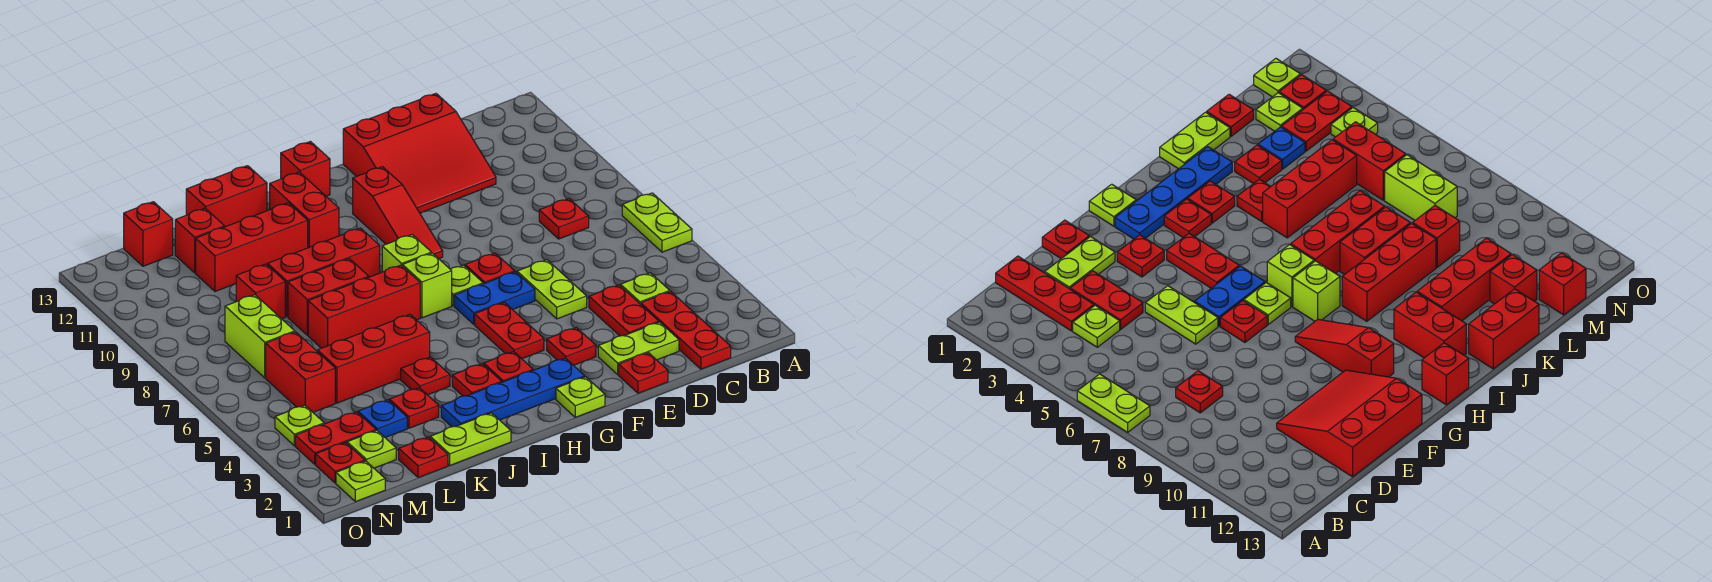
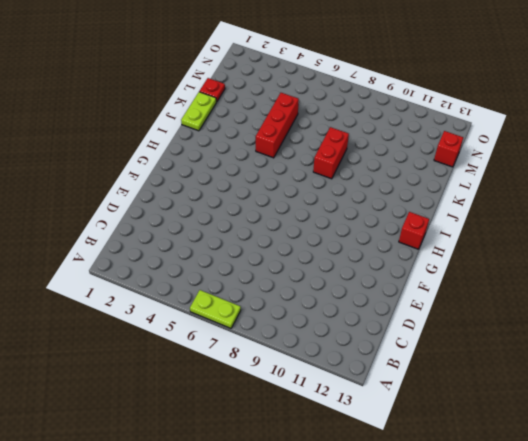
none -> red 1x3 plate [641,291,731,369]
none -> lime 1x1 plate [621,273,670,304]
none -> red 1x1 plate [539,199,589,239]
none -> lime 1x2 plate [598,322,679,375]

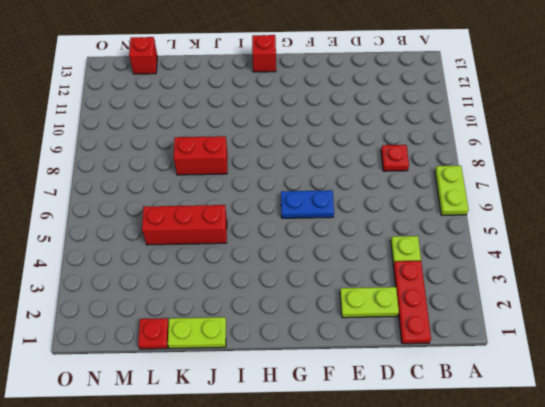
none -> red 1x2 plate [589,285,659,336]
none -> red 3x3 slope [343,94,496,213]
none -> red 1x1 plate [619,353,668,393]
none -> lime 1x2 plate [517,260,587,319]

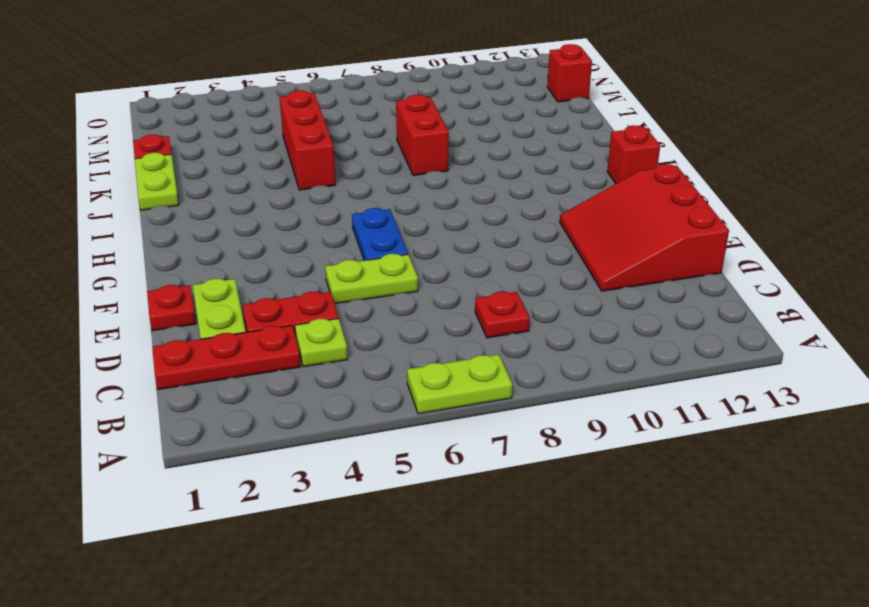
none -> red 1x1 plate [547,328,596,365]
none -> red 1x1 plate [465,253,515,284]
none -> lime 1x1 plate [556,377,605,417]
none -> blue 1x4 plate [441,358,585,427]

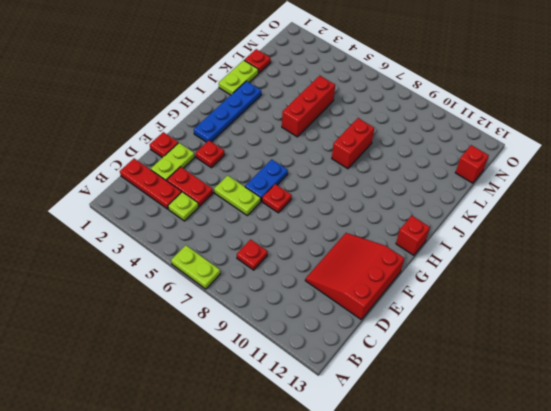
none -> lime 1x1 plate [556,377,605,417]
none -> red 1x2 plate [475,302,544,359]
none -> lime 1x1 plate [450,265,483,306]
none -> red 1x3 slope [353,167,443,259]

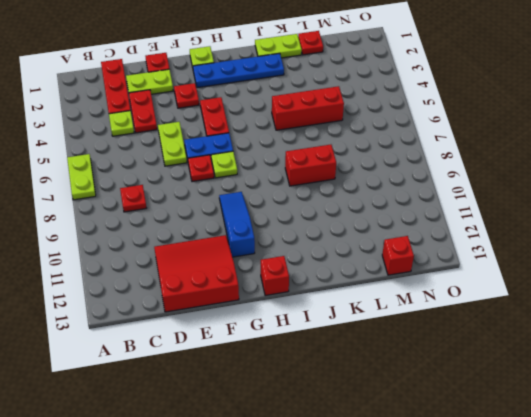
blue 1x3 slope [219,192,255,257] -> red 1x3 slope [353,167,443,259]
none -> red 1x1 plate [484,352,533,382]
none -> lime 1x1 brick [403,253,452,318]
none -> lime 1x1 brick [382,235,431,272]
none -> red 1x1 plate [452,364,502,396]

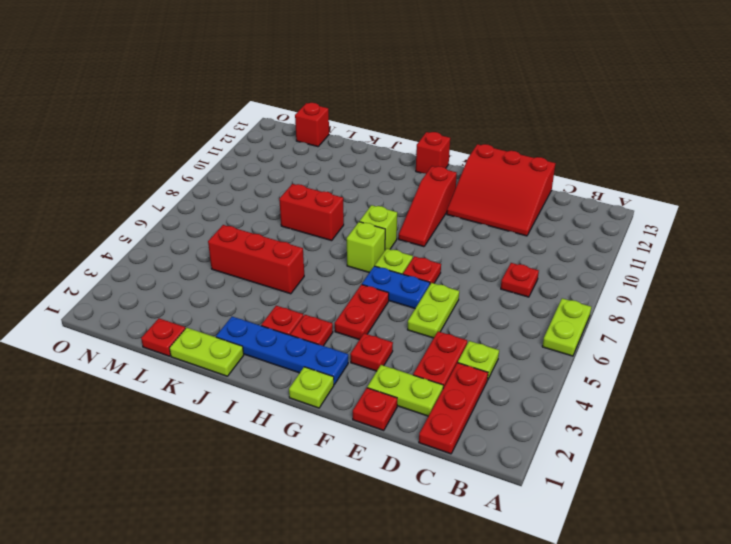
none -> red 1x3 brick [308,265,420,348]
none -> red 1x3 brick [268,228,380,317]
none -> red 1x2 brick [270,172,339,248]
none -> red 1x1 plate [401,357,450,395]

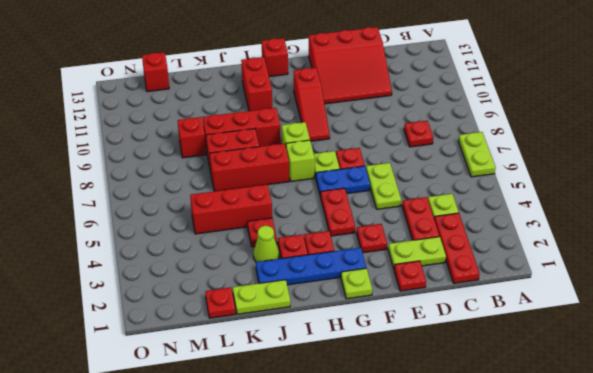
lime 1x1 cone [254,226,279,262] -> none
none -> red 1x3 brick [196,203,308,292]
none -> red 1x2 brick [186,166,267,227]
none -> red 1x1 plate [390,388,439,428]
none -> blue 1x1 plate [358,400,407,437]

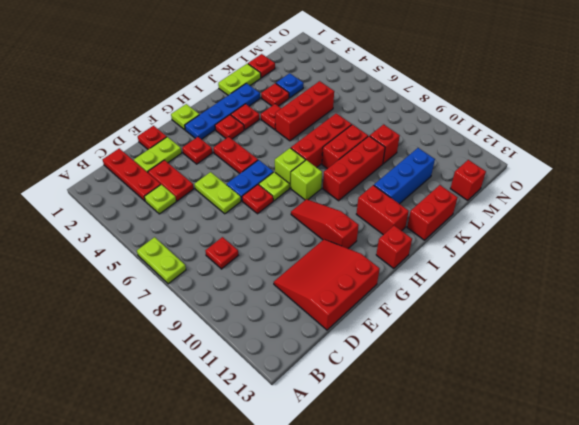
blue 1x3 brick [374,148,435,204] -> red 1x3 brick [196,203,308,292]
none -> red 1x1 brick [175,208,225,273]
none -> lime 1x1 plate [347,430,396,468]
none -> red 1x2 plate [295,412,376,464]
none -> red 1x2 brick [266,332,335,412]

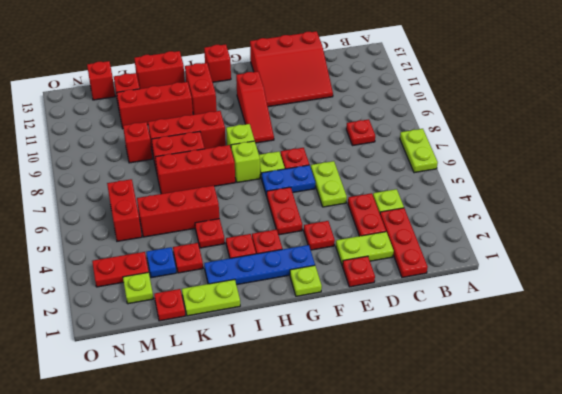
none -> lime 1x2 brick [225,295,295,378]
none -> lime 1x1 plate [336,461,385,502]
none -> red 1x1 plate [316,442,365,483]
none -> lime 1x1 plate [275,405,324,446]

